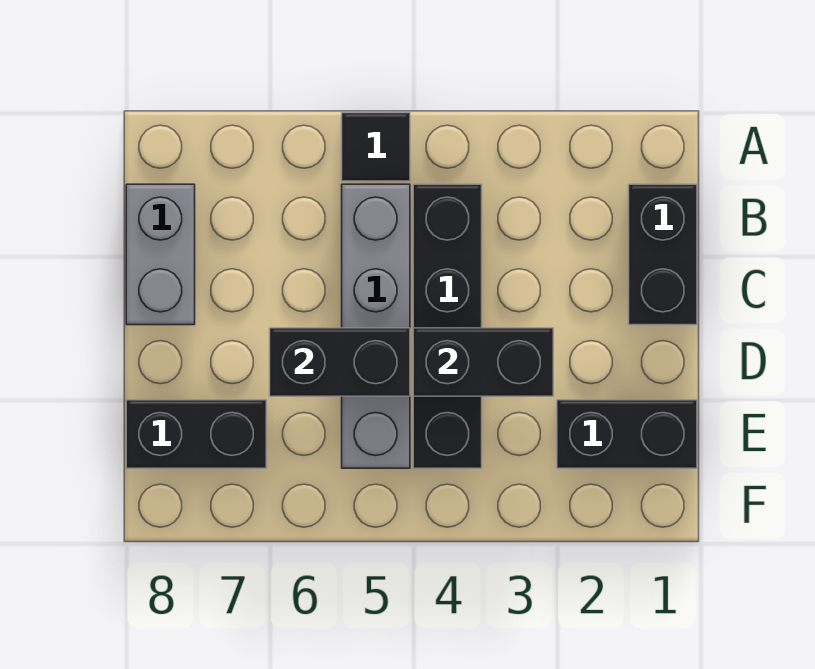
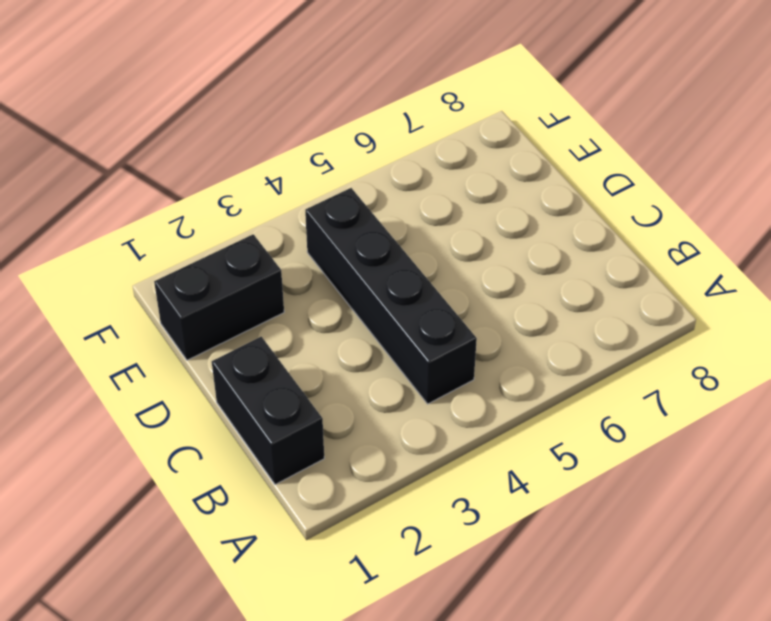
none -> black 1x1 tile [342,113,410,181]
none -> grey 1x4 brick [342,184,410,468]

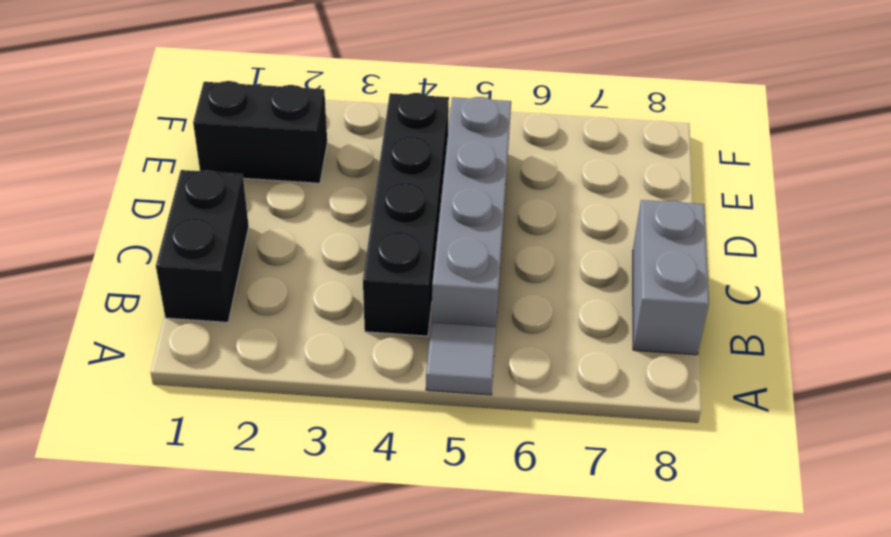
grey 1x1 tile [426,323,496,395] -> black 1x1 tile [342,113,410,181]
none -> black 1x2 brick [126,400,266,468]
none -> black 1x2 brick [413,328,553,396]

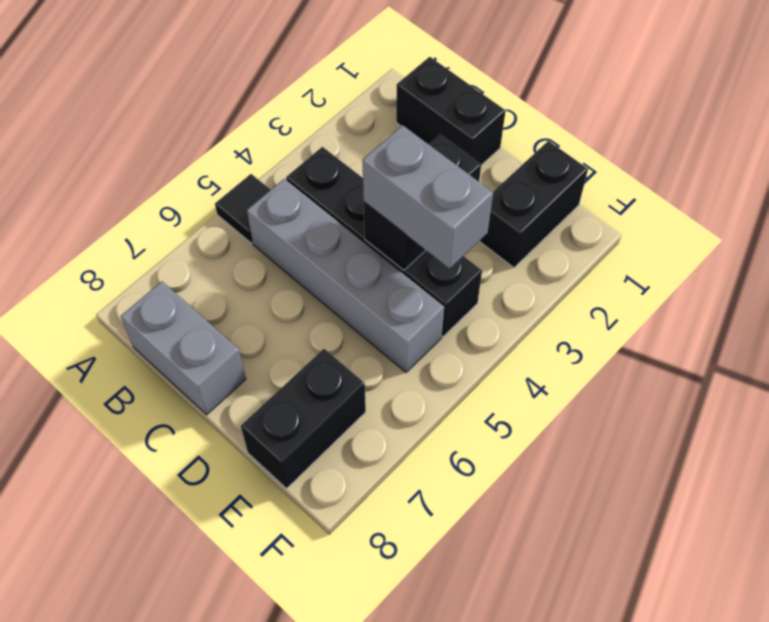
grey 1x2 brick [362,125,493,268] -> none
none -> black 1x2 brick [270,328,410,396]

